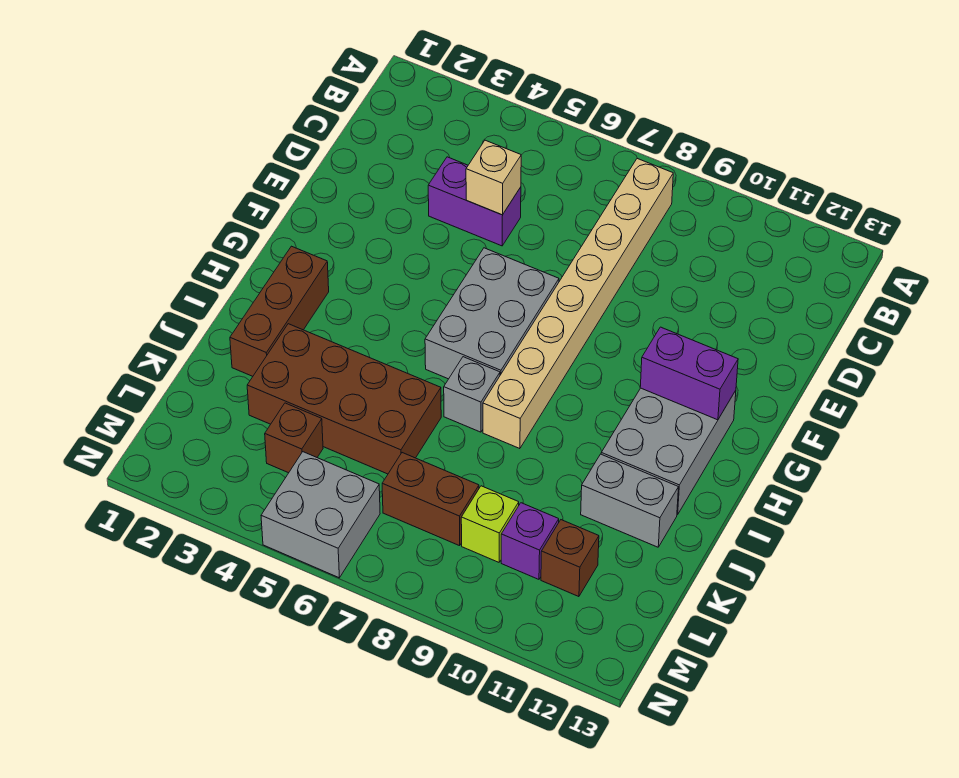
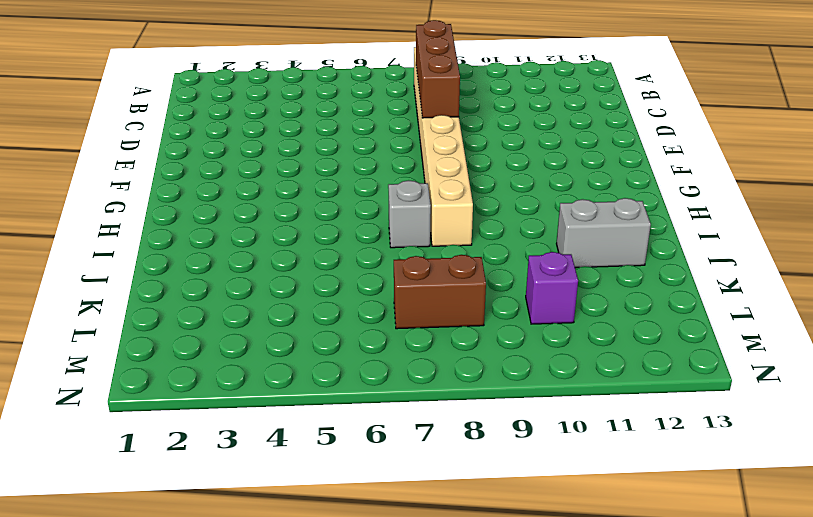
brown 1x3 brick [416,20,460,118] -> brown 1x3 brick moved to [230,246,329,376]
none -> purple 1x2 brick [428,157,521,246]
none -> grey 2x3 brick [425,248,559,379]
none -> grey 2x3 brick [601,388,736,515]

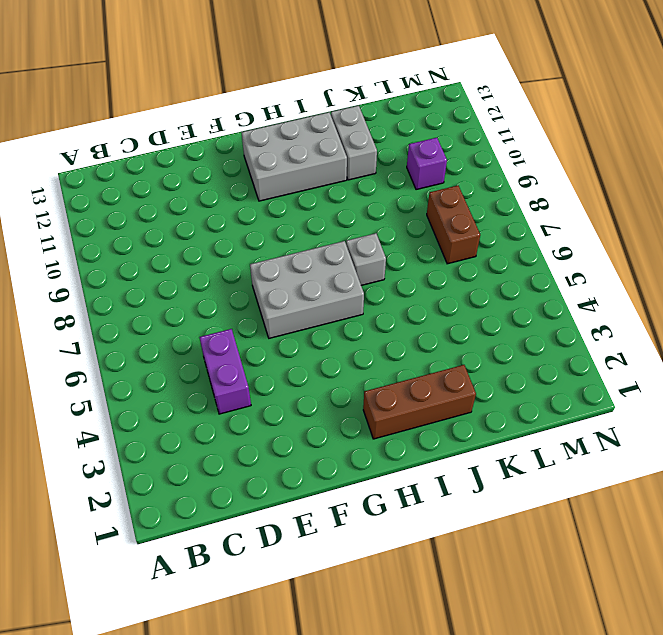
none -> tan 1x8 brick [483,158,673,449]
none -> brown 2x4 brick [247,324,441,474]
none -> brown 1x1 brick [265,403,323,473]

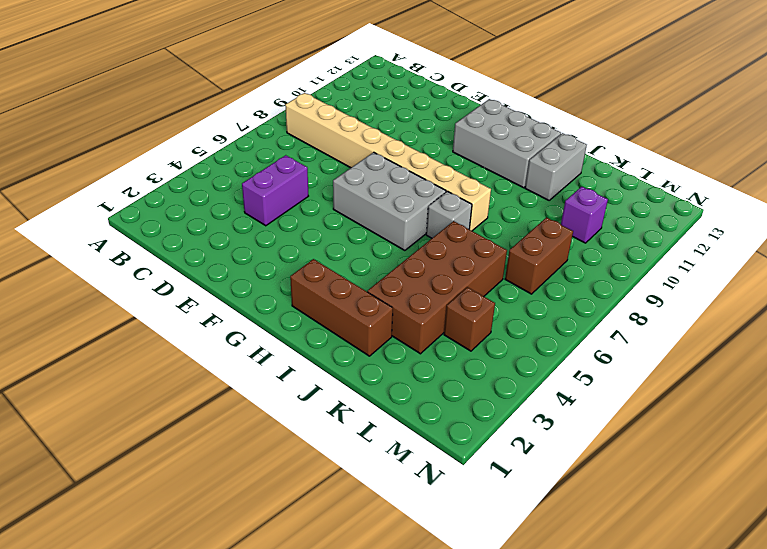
none -> lime 1x1 brick [461,486,519,562]
none -> brown 1x1 brick [541,520,599,597]
none -> grey 2x2 brick [261,452,380,578]

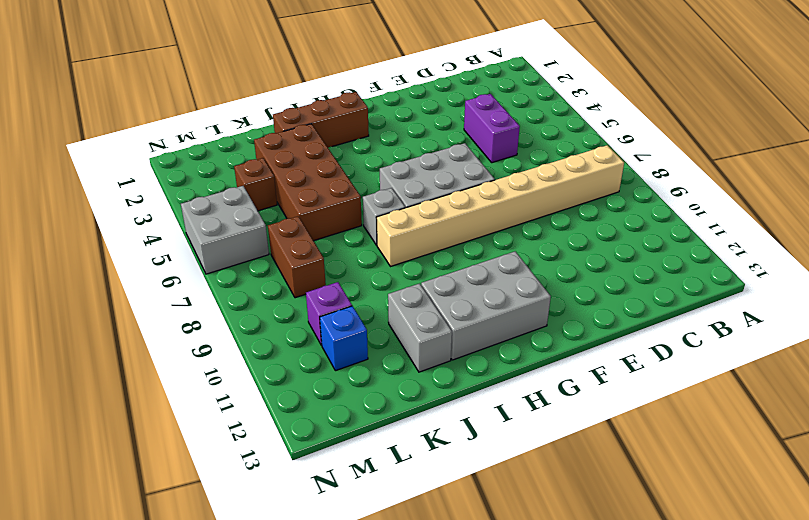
blue 1x1 brick [320,306,368,371] -> brown 1x1 brick [541,520,599,597]
none -> lime 1x1 brick [461,486,519,562]
none -> tan 1x1 brick [466,140,521,215]
none -> purple 1x2 brick [640,327,738,420]

